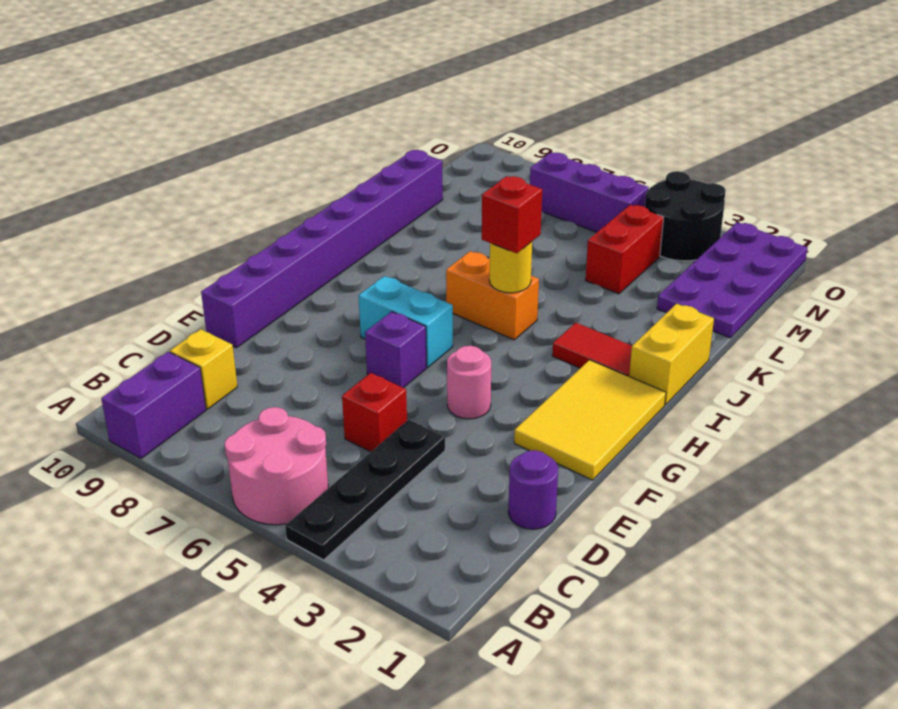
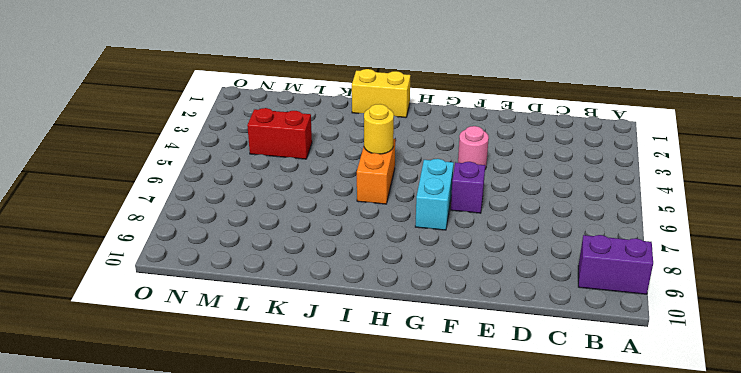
none -> black 1x4 plate [285,420,445,560]
none -> pink 2x2 round brick [225,407,328,525]
none -> yellow 1x1 brick [170,329,237,409]

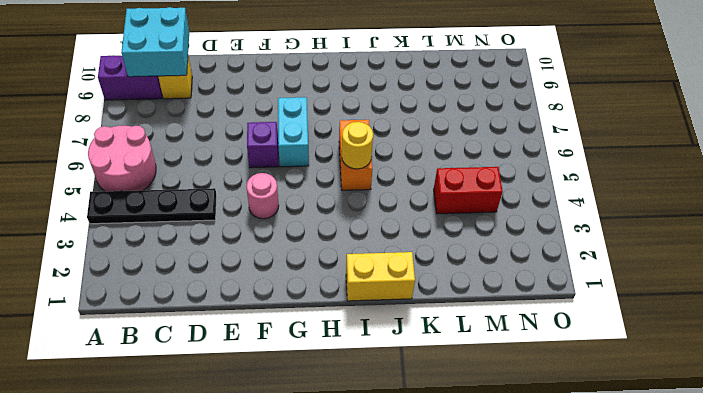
cyan 2x2 brick [121,7,189,77] -> none
none -> purple 1x1 round brick [508,450,558,529]
none -> red 1x1 brick [342,373,407,452]
none -> purple 1x8 brick [201,150,443,348]

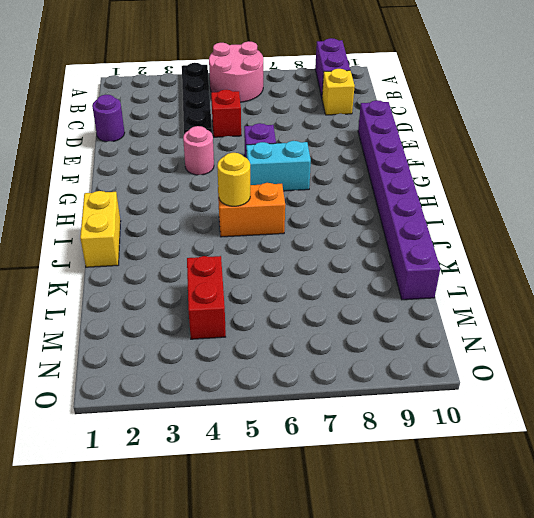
none -> yellow 2x3 tile [514,360,666,480]
none -> red 1x2 tile [552,323,632,376]
none -> purple 2x4 plate [657,223,808,338]

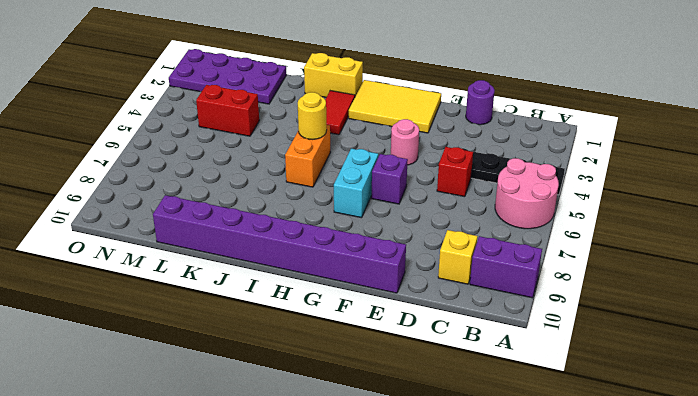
none -> black 2x2 round brick [645,171,726,261]
none -> purple 1x3 brick [530,153,649,232]
none -> red 1x1 brick [482,176,542,253]

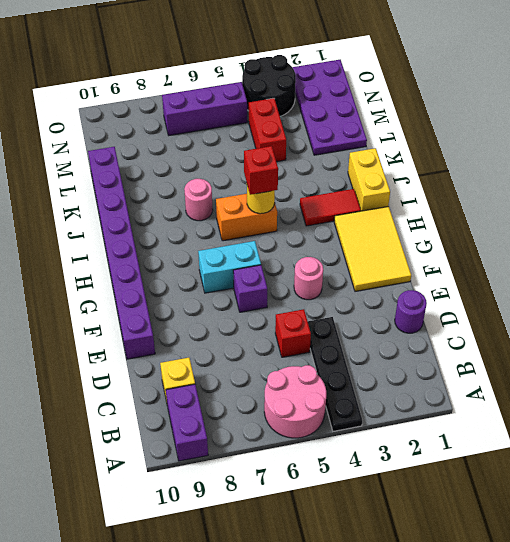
pink 1x1 round brick [184,179,213,221] -> none

